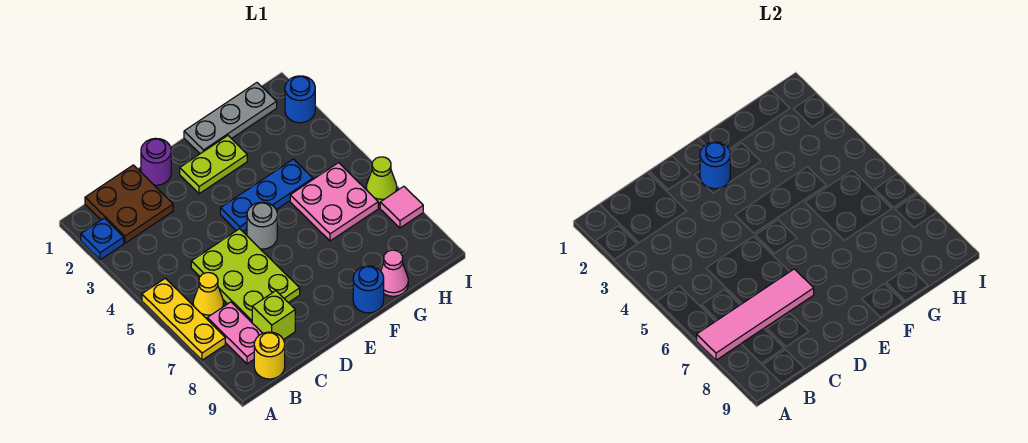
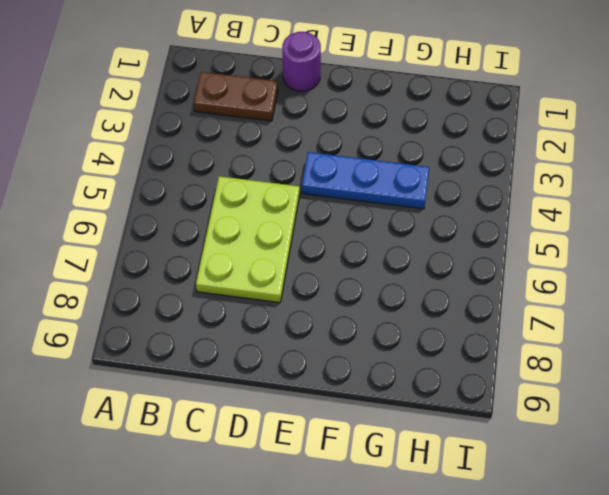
brown 1x2 plate [194,72,278,121] -> brown 2x2 plate [85,165,173,243]
none -> blue 1x1 plate [81,218,124,260]
none -> yellow 1x3 plate [142,278,225,360]
none -> yellow 1x1 cone [193,273,224,319]

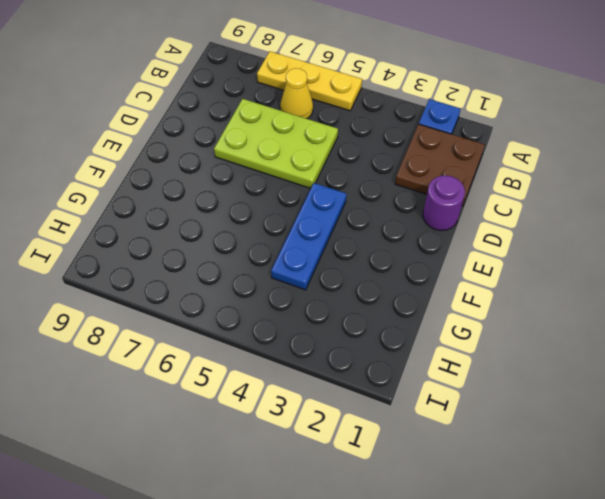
none -> pink 1x2 plate [207,302,263,364]
none -> yellow 1x1 round brick [254,332,285,379]
none -> lime 1x1 brick [252,291,295,340]

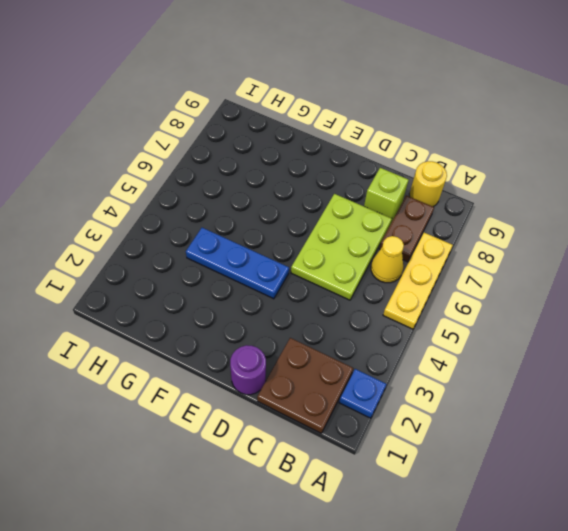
brown 1x2 plate [379,195,434,262] -> pink 1x2 plate [207,302,263,364]
none -> lime 1x2 plate [180,136,247,194]
none -> grey 1x1 round brick [247,202,277,249]
none -> grey 1x3 plate [184,83,277,154]

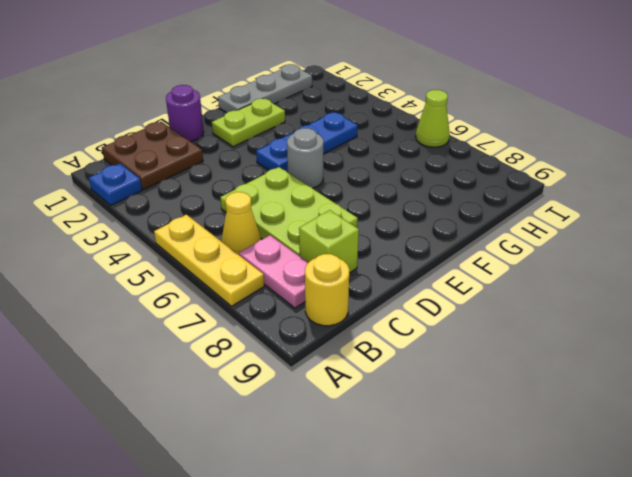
none -> blue 1x1 round brick [353,266,384,313]
none -> pink 2x2 plate [290,163,378,241]
none -> pink 1x1 cone [381,250,408,296]

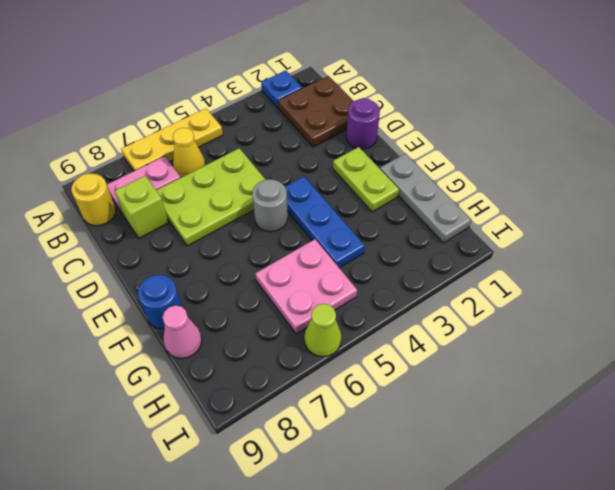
none -> blue 1x1 round brick [285,76,315,123]
none -> pink 1x1 tile [380,186,423,228]
none -> pink 1x4 tile [696,269,814,360]

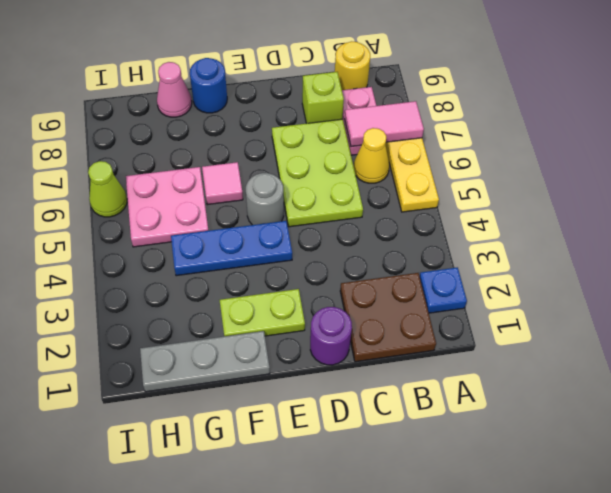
pink 1x2 tile [345,101,424,147] -> pink 1x4 tile [696,269,814,360]
pink 1x1 tile [202,162,243,205] -> pink 1x1 tile moved to [380,186,423,228]
none -> blue 1x1 round brick [285,76,315,123]
none -> blue 1x1 round brick [700,142,730,189]

